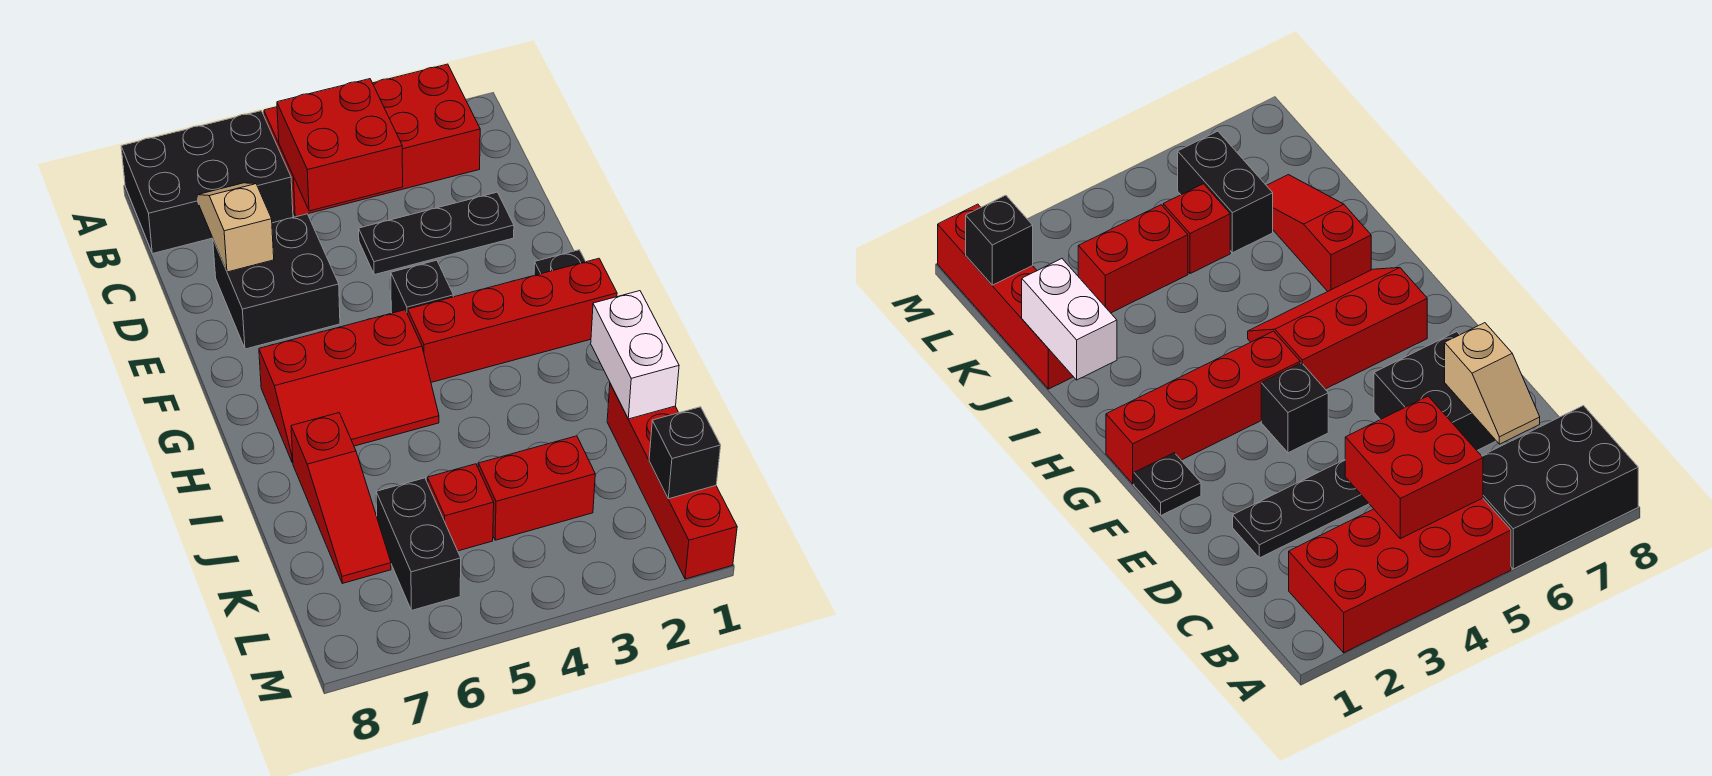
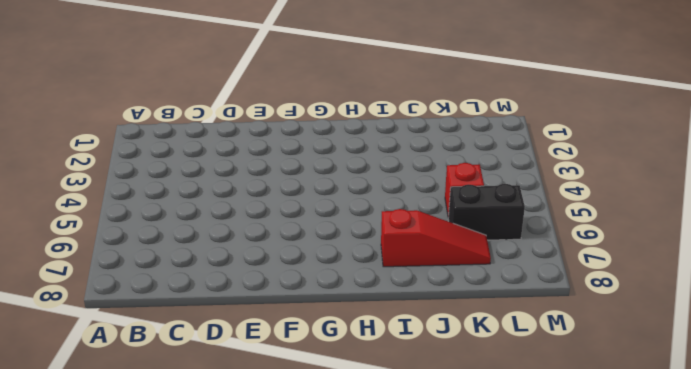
none -> red 2x4 brick [264,64,480,217]
none -> black 2x3 brick [121,111,293,254]
none -> black 1x3 plate [359,192,514,275]

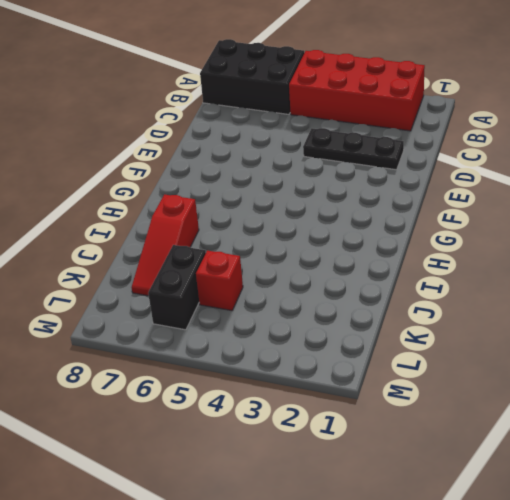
none -> black 2x2 brick [213,214,340,349]
none -> black 1x1 plate [534,250,586,275]
none -> black 1x1 brick [391,260,453,314]

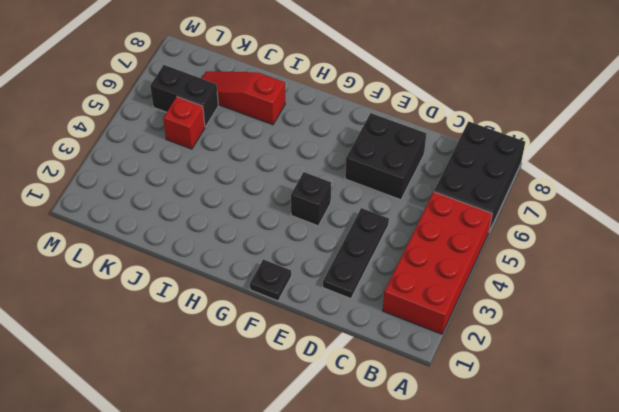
none -> red 1x4 brick [408,258,617,382]
none -> red 2x3 slope [259,310,439,463]
none -> red 1x4 brick [607,384,737,579]

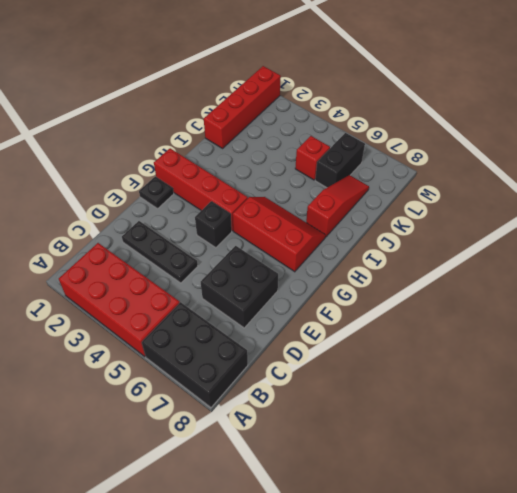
none -> red 1x2 brick [478,436,595,540]
none -> red 2x2 brick [277,79,403,211]
none -> tan 1x2 slope [197,183,274,272]

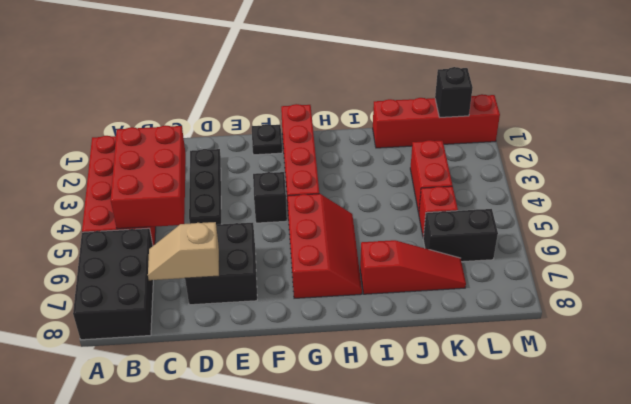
red 2x3 brick [111,125,186,229] -> red 2x2 brick [277,79,403,211]
none -> white 1x2 brick [591,291,679,419]

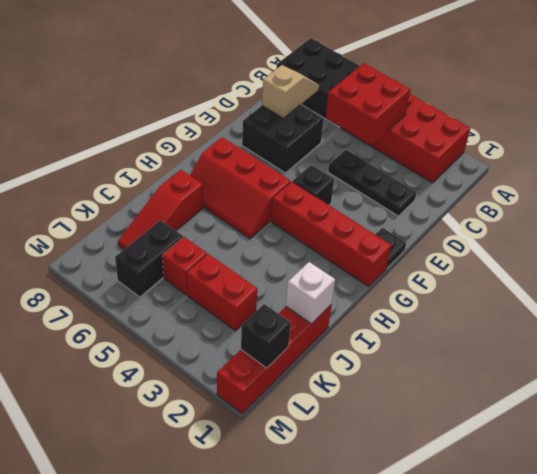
white 1x1 brick [286,262,335,324] -> white 1x2 brick [591,291,679,419]

